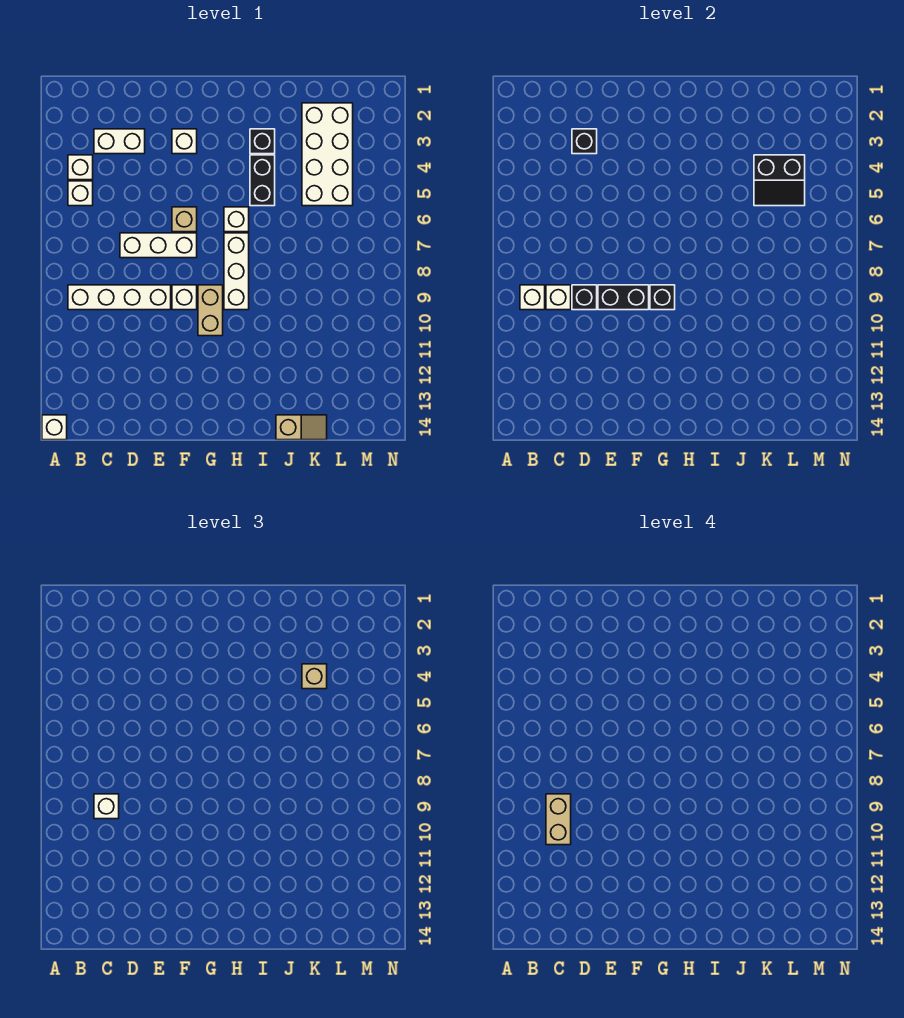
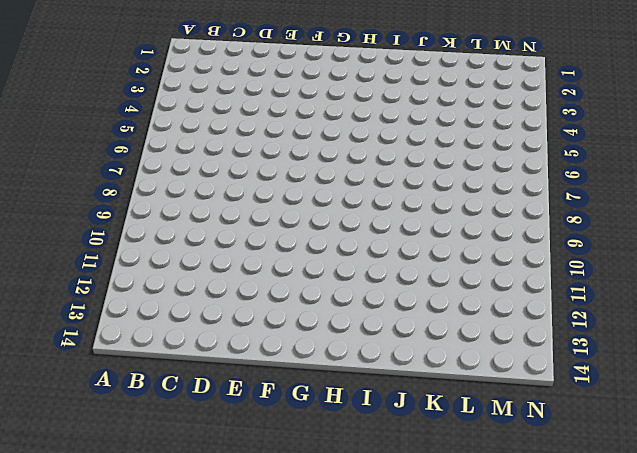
none -> white 1x1 brick [42,415,67,440]
none -> white 1x1 brick [68,155,93,180]
none -> white 1x1 brick [68,181,93,206]

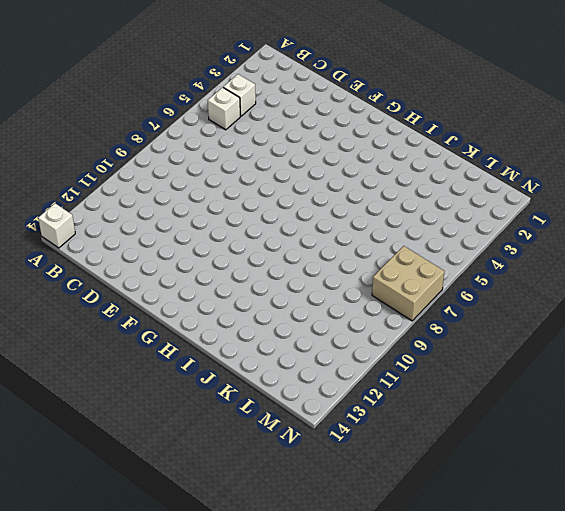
tan 2x2 brick [372,246,444,321] -> none
none -> white 1x4 brick [68,285,171,310]
none -> white 1x2 brick [94,129,145,154]
none -> white 1x3 brick [120,233,197,258]

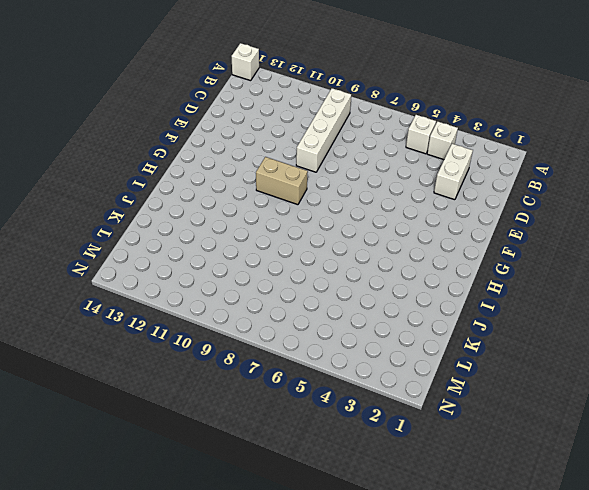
none -> white 1x3 brick [120,233,197,258]
none -> white 1x1 brick [172,129,197,154]
none -> tan 1x1 brick [172,207,197,232]

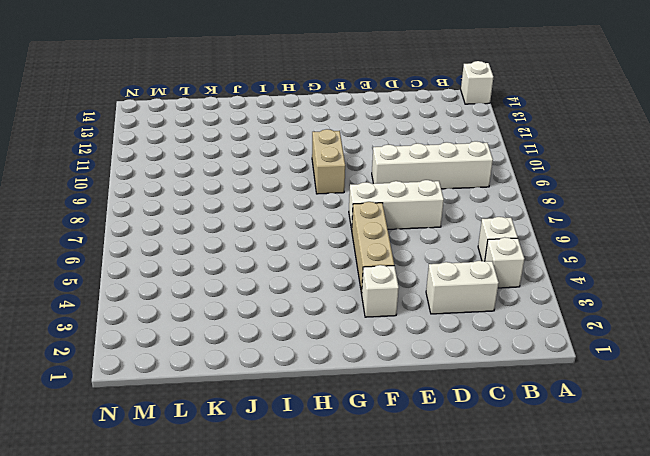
tan 1x3 brick [352,202,394,294] -> tan 1x1 brick [172,207,197,232]
none -> white 1x1 brick [172,285,197,310]
none -> white 1x1 brick [224,207,249,232]
none -> white 1x3 brick [224,233,249,310]

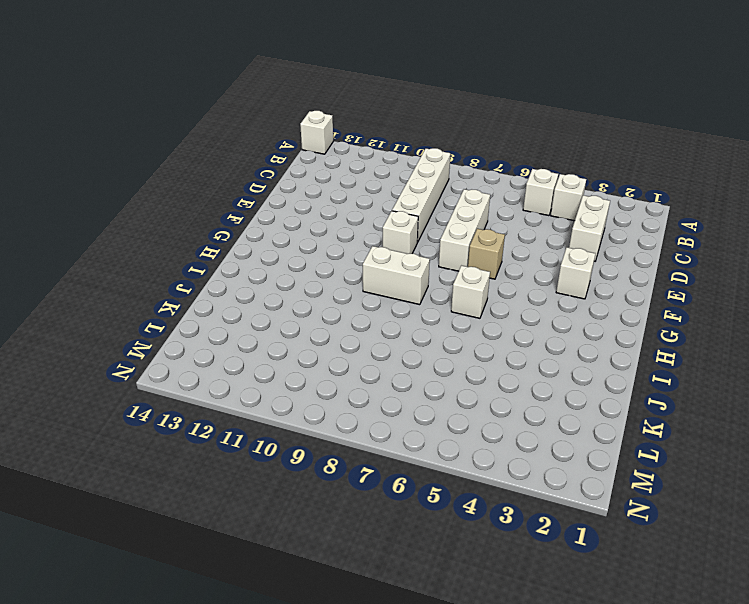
white 1x2 brick [363,246,430,305] -> white 1x3 brick [224,233,249,310]
none -> tan 1x2 brick [198,285,223,336]
none -> black 1x1 brick [250,129,275,154]
none -> black 1x2 brick [250,155,275,206]

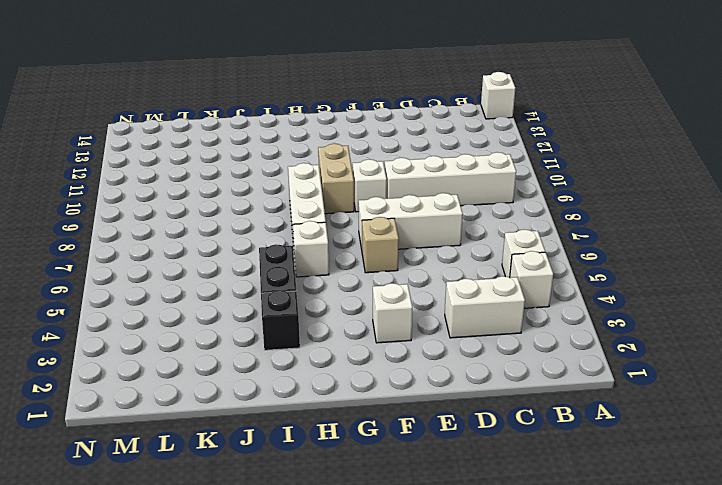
none -> tan 1x2 slope [276,415,327,440]
none -> white 2x4 brick [302,103,353,206]
none -> white 1x1 brick [520,285,545,310]

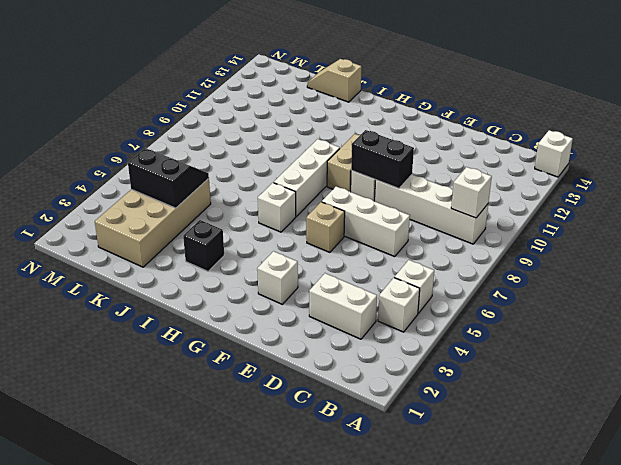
tan 2x4 brick [95,179,211,267] -> white 2x4 brick [302,103,353,206]
none -> black 1x2 brick [250,155,275,206]
none -> white 1x1 brick [546,285,571,310]
none -> black 1x1 brick [572,129,597,154]

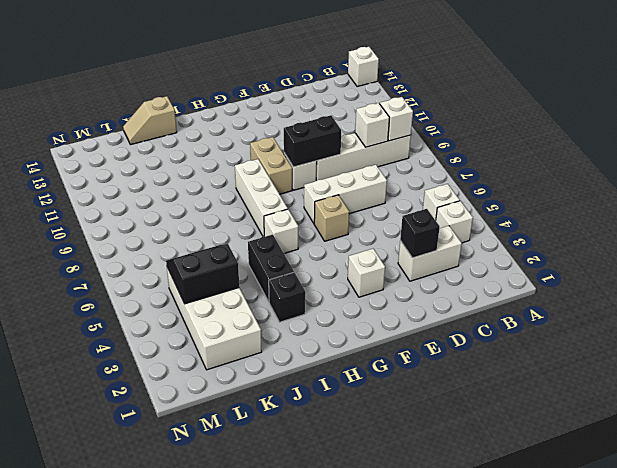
none -> black 1x1 brick [572,285,597,310]
none -> black 1x1 brick [650,285,675,310]
none -> white 1x1 brick [94,794,119,819]

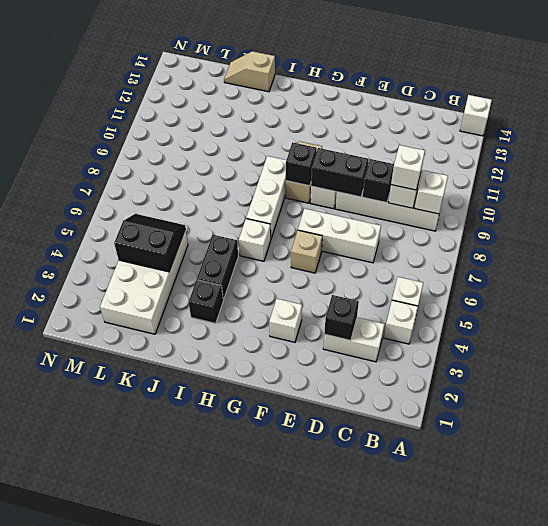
none -> tan 1x1 brick [302,664,327,689]
none -> tan 1x2 brick [546,794,571,845]

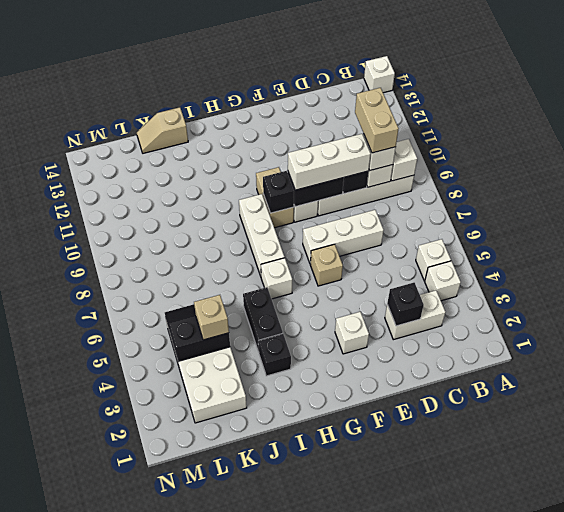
white 1x3 brick [288,134,371,190] -> none

